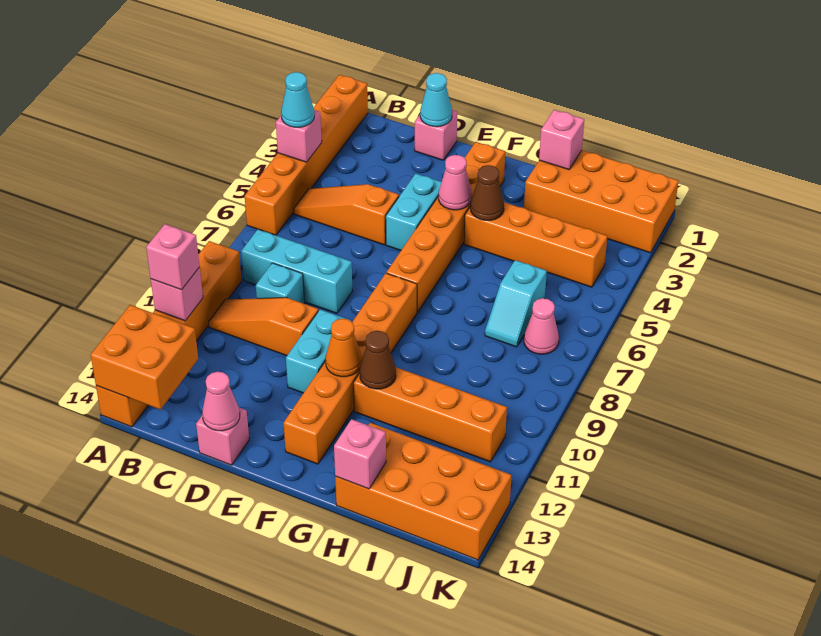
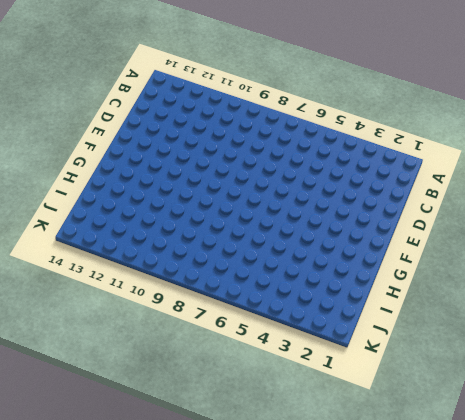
none -> orange 1x6 brick [245,75,368,235]
none -> orange 1x6 brick [96,241,241,427]
none -> orange 1x3 slope [293,184,399,245]
none -> cyan 1x3 brick [241,229,353,313]

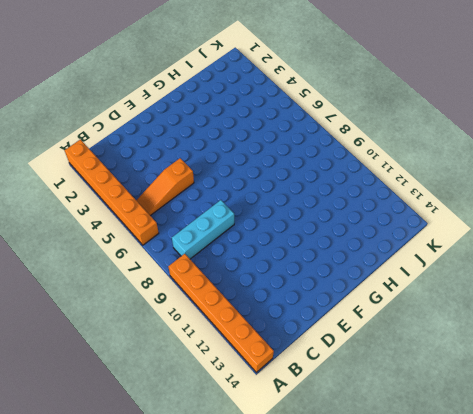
none -> orange 1x3 slope [208,297,318,356]
none -> cyan 1x1 brick [256,263,304,304]
none -> pink 1x1 brick [415,110,457,160]
none -> pink 1x1 brick [196,407,249,465]

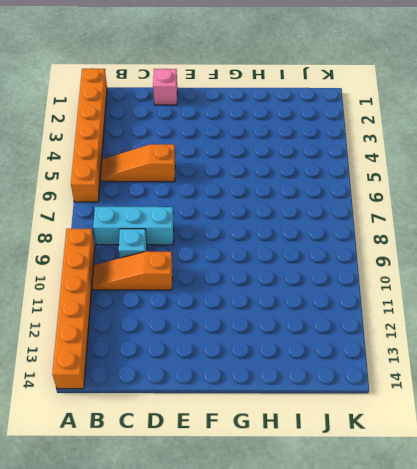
none -> pink 1x1 brick [196,407,249,465]
none -> cyan 1x2 brick [386,174,441,250]
none -> cyan 1x2 brick [286,310,351,393]
none -> orange 1x6 brick [386,142,505,312]

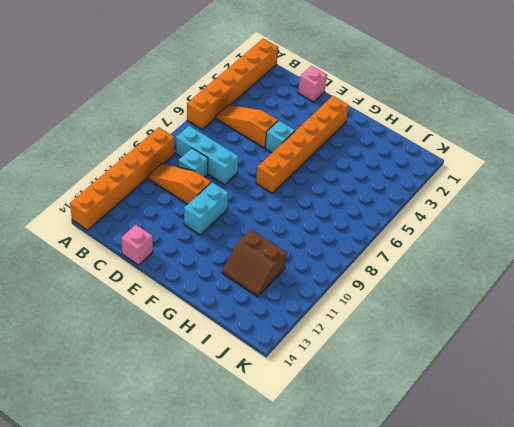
cyan 1x1 brick [265,121,295,152] -> cyan 1x2 brick [386,174,441,250]
brown 2x2 slope [222,230,287,297] -> orange 1x4 brick [353,367,507,462]
none -> orange 1x6 brick [284,273,417,464]
none -> orange 1x4 brick [464,202,607,287]
none -> orange 2x4 brick [524,150,678,253]
none -> orange 2x4 brick [335,423,511,560]

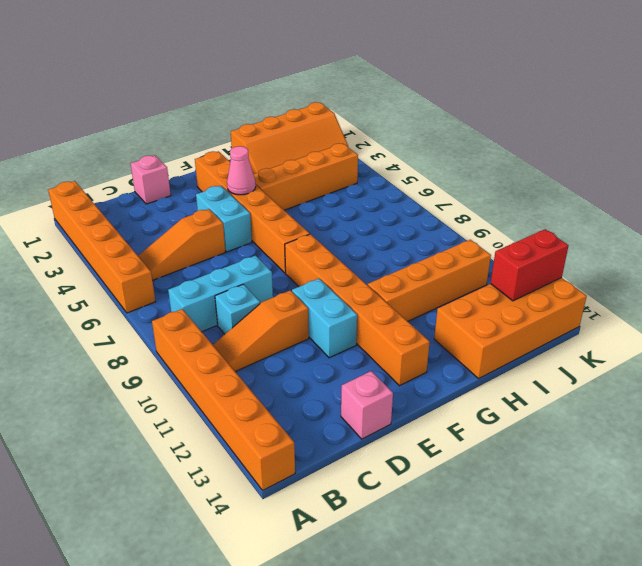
orange 2x4 slope [231,102,348,174] -> orange 2x4 brick [524,150,678,253]
red 1x2 brick [491,229,568,301] -> none
none -> cyan 1x2 slope [485,260,547,347]
none -> pink 1x1 cone [524,298,559,354]
none -> pink 1x1 brick [276,110,322,162]
none -> pink 1x1 brick [151,267,203,321]

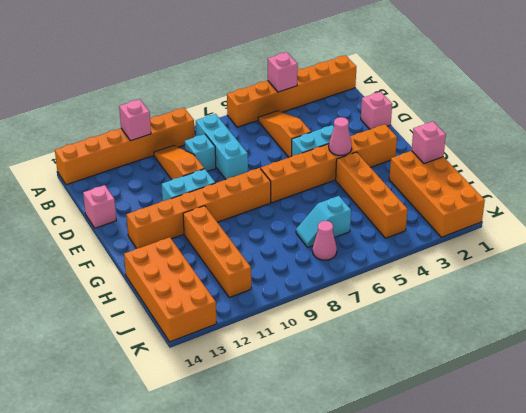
none -> orange 2x2 brick [91,305,198,410]
none -> cyan 1x1 cone [420,73,452,127]
none -> pink 1x1 cone [202,372,240,431]
none -> orange 1x1 cone [326,319,362,377]

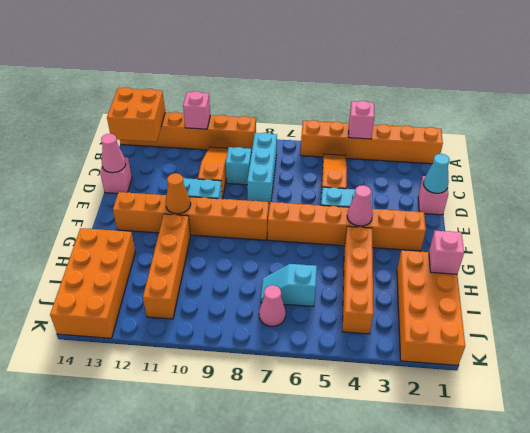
none -> brown 1x1 cone [470,165,504,220]
none -> brown 1x1 cone [360,331,396,389]
none -> pink 1x1 brick [334,419,386,489]
none -> cyan 1x1 cone [281,72,314,127]

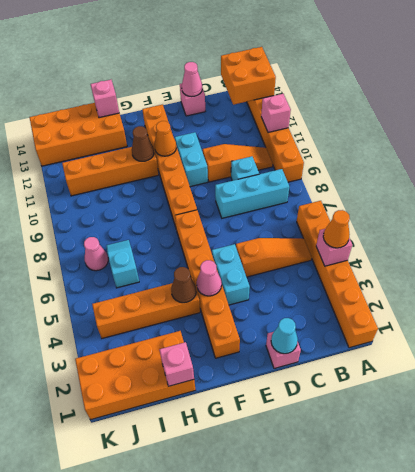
orange 1x1 cone [323,210,350,248] -> cyan 1x1 cone [281,72,314,127]
none -> pink 1x1 brick [146,224,200,290]

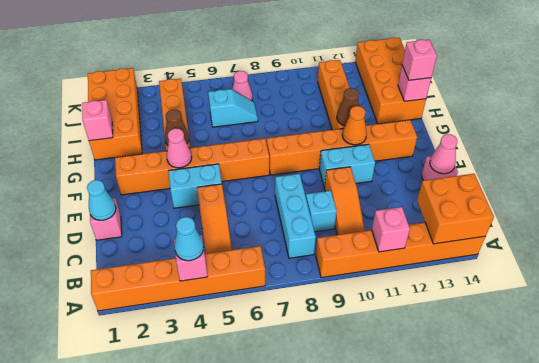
pink 1x1 brick [402,40,437,80] -> pink 1x1 brick moved to [146,224,200,290]

